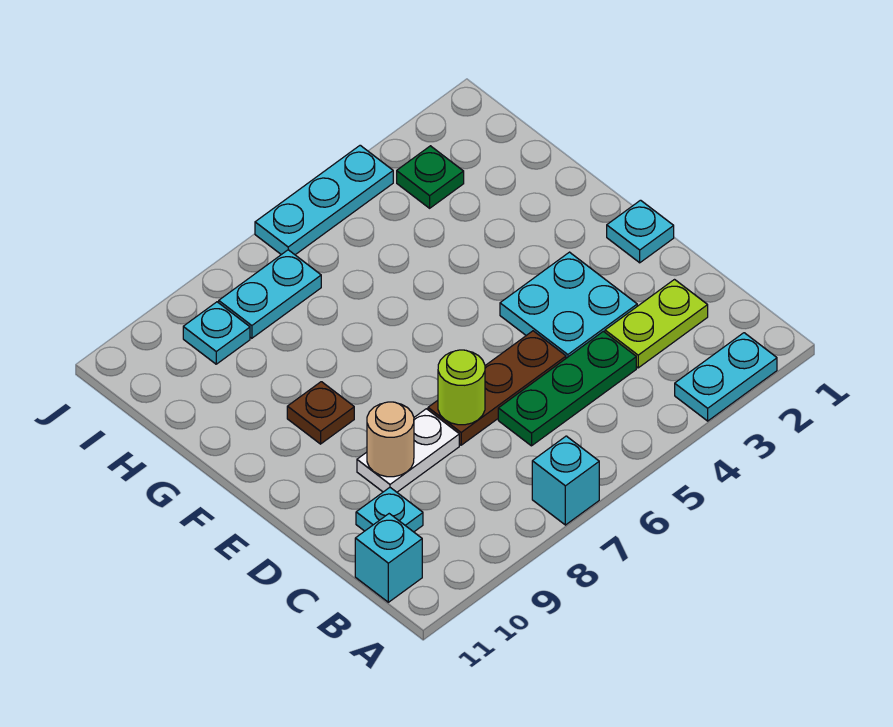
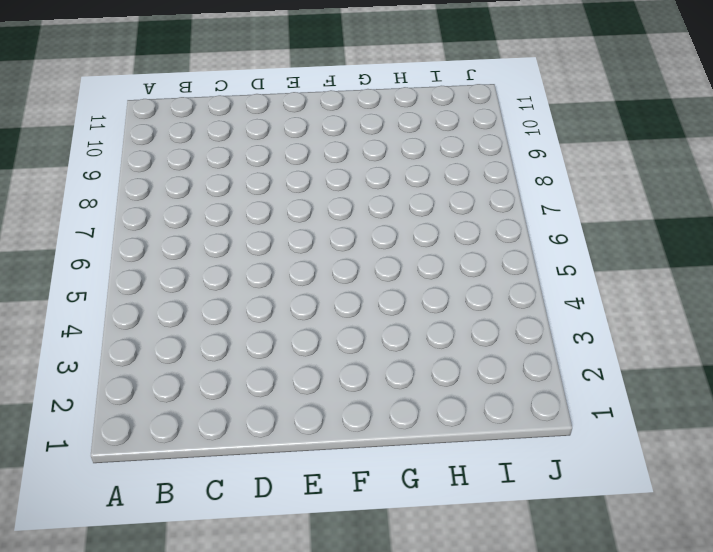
none -> cyan 1x2 plate [675,333,777,421]
none -> cyan 1x1 brick [532,436,599,525]
none -> cyan 1x1 brick [355,514,422,602]

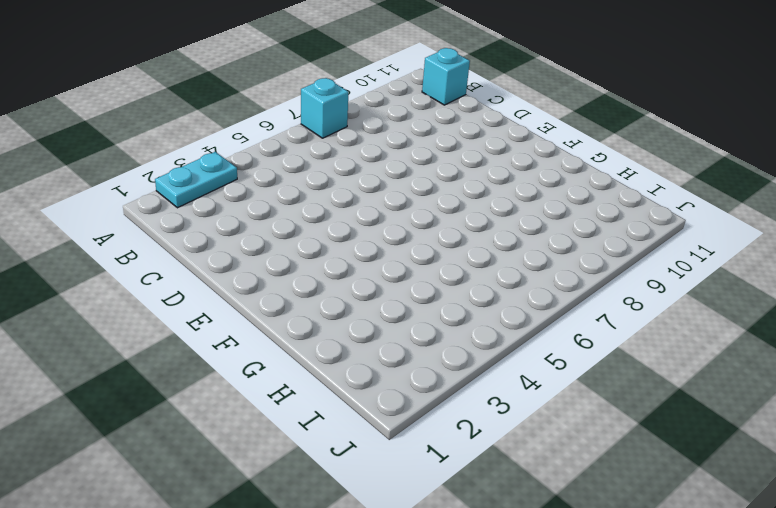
none -> lime 1x2 plate [605,280,708,368]
none -> green 1x3 plate [498,331,636,446]
none -> cyan 1x1 plate [356,488,423,532]

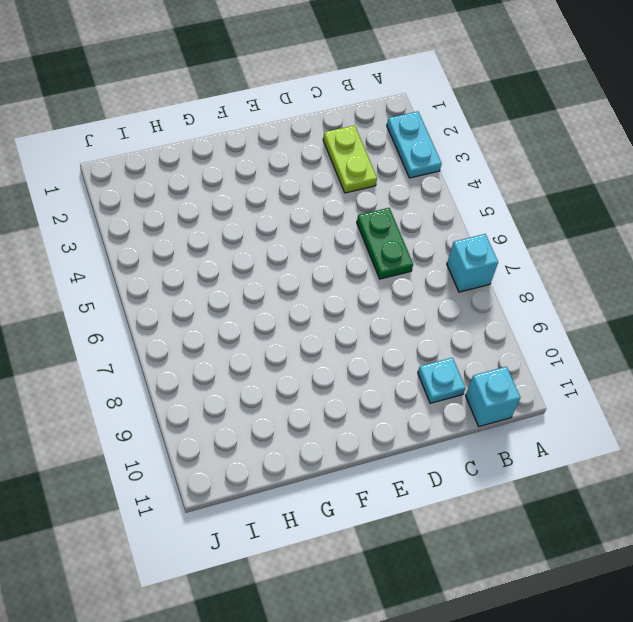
green 1x2 plate [357,208,413,279] -> green 1x3 plate [498,331,636,446]
none -> cyan 2x2 plate [500,252,637,358]
none -> brown 1x3 plate [428,331,566,445]
none -> white 1x2 plate [357,409,459,492]

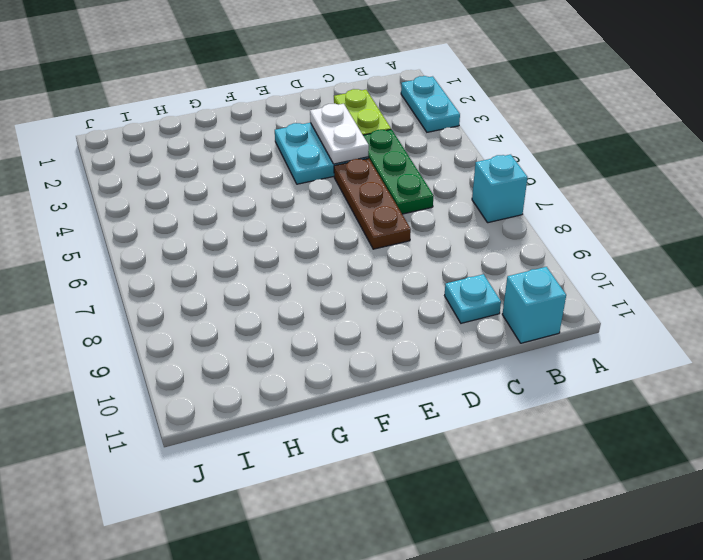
white 1x2 plate [310,104,369,164] -> white 1x2 plate moved to [357,409,459,492]
none -> cyan 1x1 plate [607,200,674,263]
none -> brown 1x1 plate [287,382,354,444]
none -> green 1x1 plate [397,146,464,208]

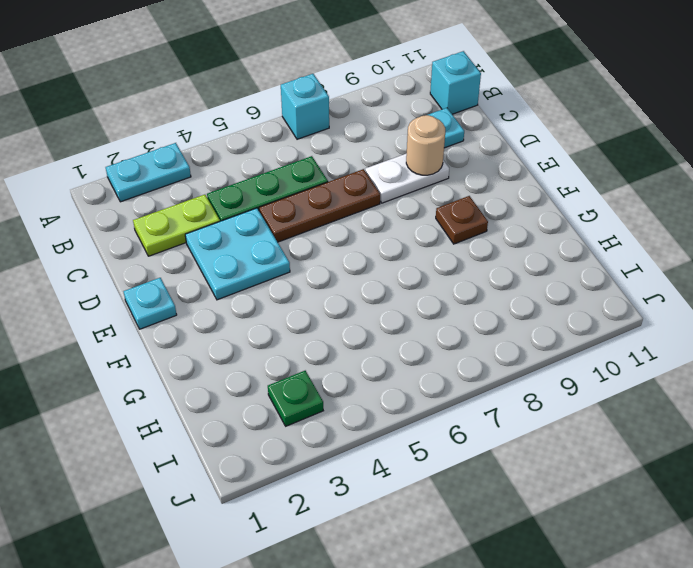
none -> cyan 1x2 plate [219,250,321,338]
none -> cyan 1x1 plate [183,302,250,364]
none -> cyan 1x3 plate [255,145,393,255]

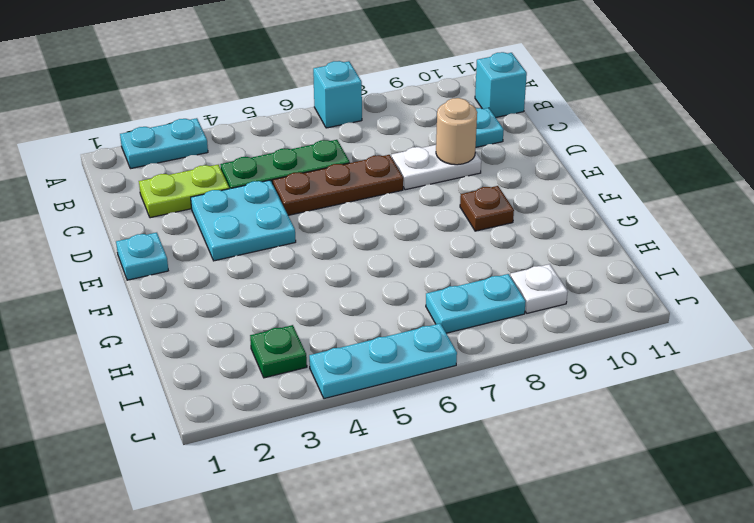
white 1x1 plate [510,264,568,313] -> cyan 1x1 plate [183,302,250,364]
none -> lime 1x1 round brick [438,350,485,425]

